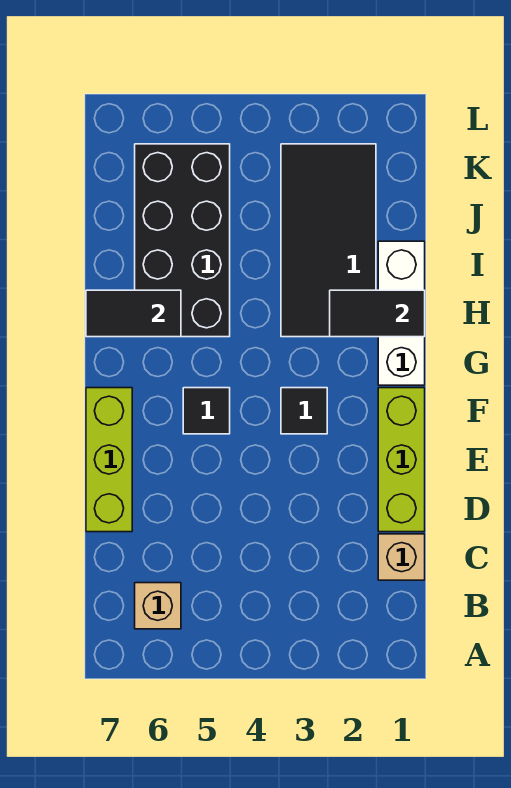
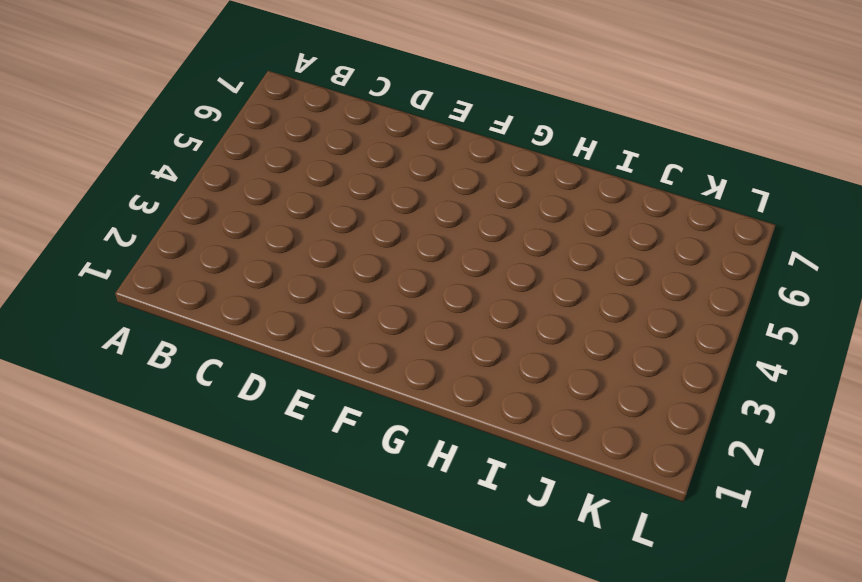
none -> tan 1x1 brick [135,583,181,629]
none -> tan 1x1 brick [378,534,425,580]

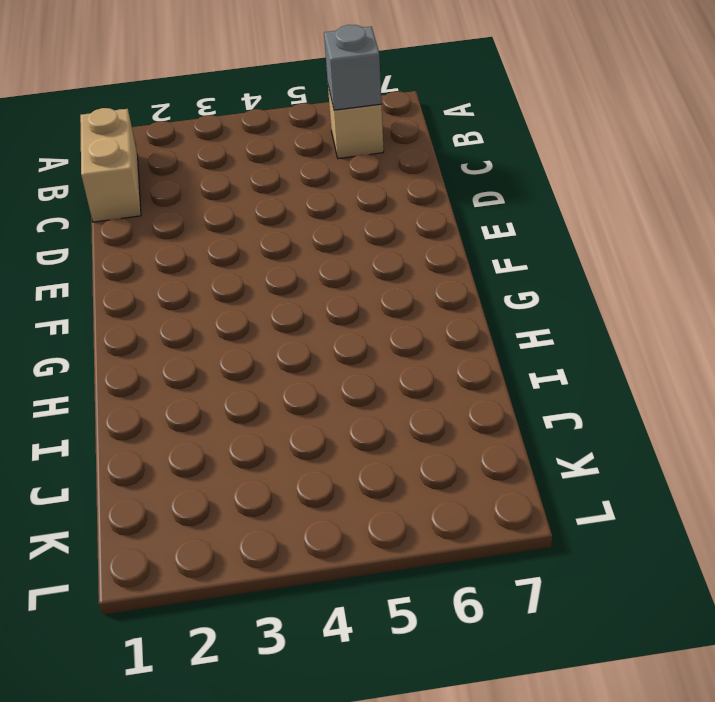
tan 1x2 brick [80,108,141,222] -> tan 1x1 brick [378,534,425,580]
grey 1x1 brick [324,25,382,110] -> none
none -> lime 1x3 brick [378,388,425,532]
none -> lime 1x3 brick [86,388,132,532]

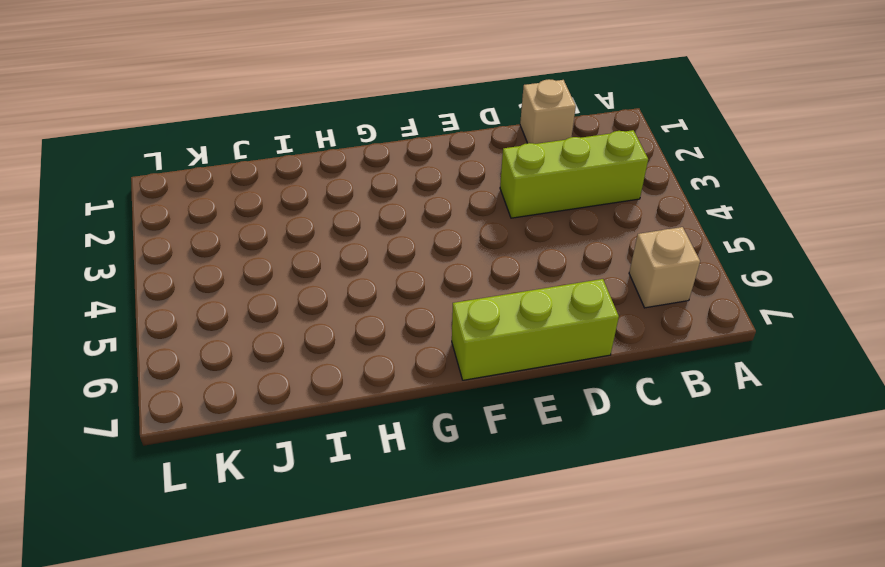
lime 1x3 brick [500,130,648,218] -> lime 1x3 brick moved to [378,388,425,532]
none -> black 1x1 tile [281,388,327,434]
none -> black 1x1 tile [183,388,230,434]

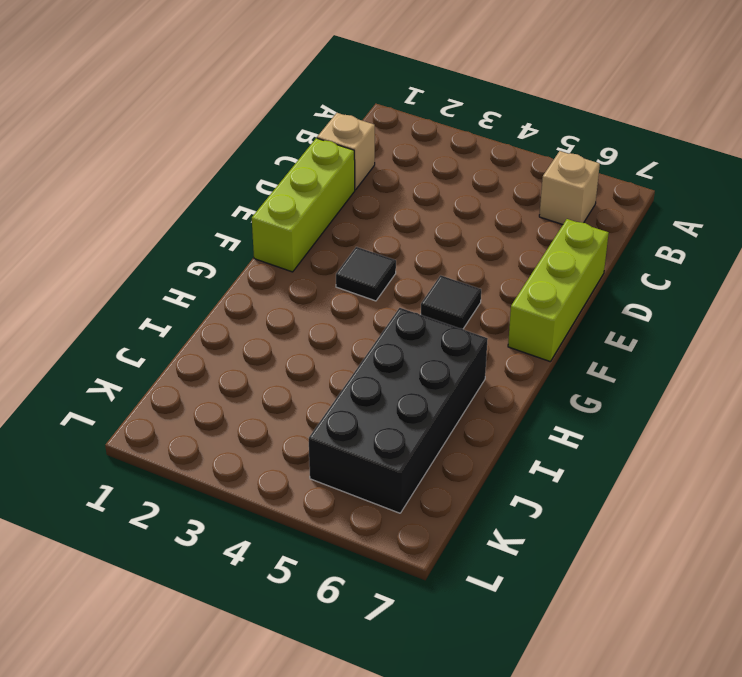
none -> white 1x3 brick [378,241,425,385]
none -> black 2x4 tile [281,144,376,337]

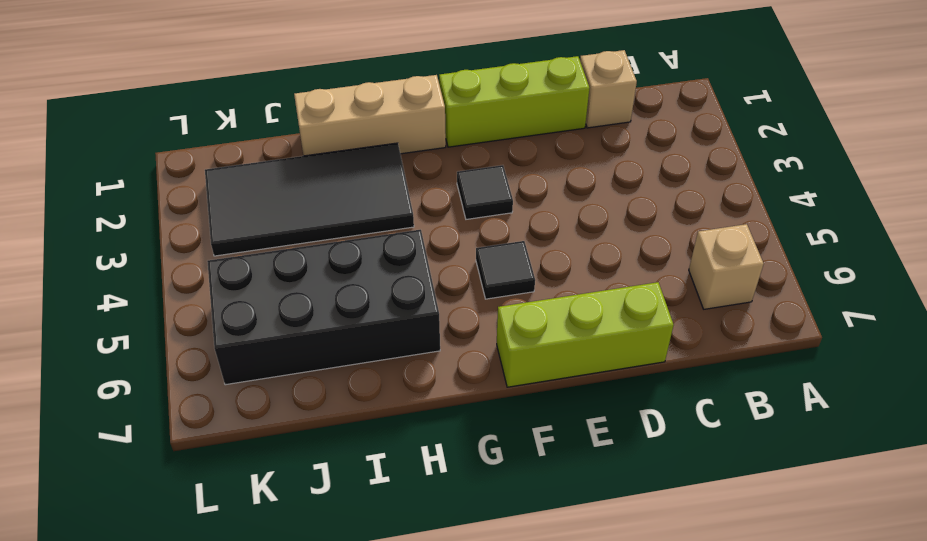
tan 1x3 brick [294,75,446,156] -> white 1x3 brick [378,241,425,385]
none -> black 1x2 tile [330,290,425,337]
none -> black 1x2 tile [86,290,181,337]

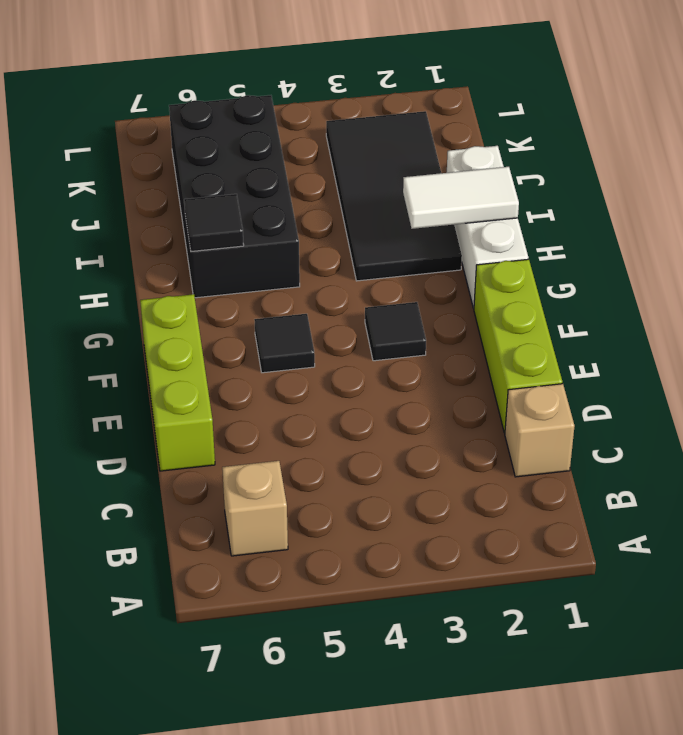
white 1x2 tile [403,167,519,229] -> black 1x2 tile [330,290,425,337]
black 1x1 tile [184,194,244,251] -> black 1x2 tile [86,290,181,337]

